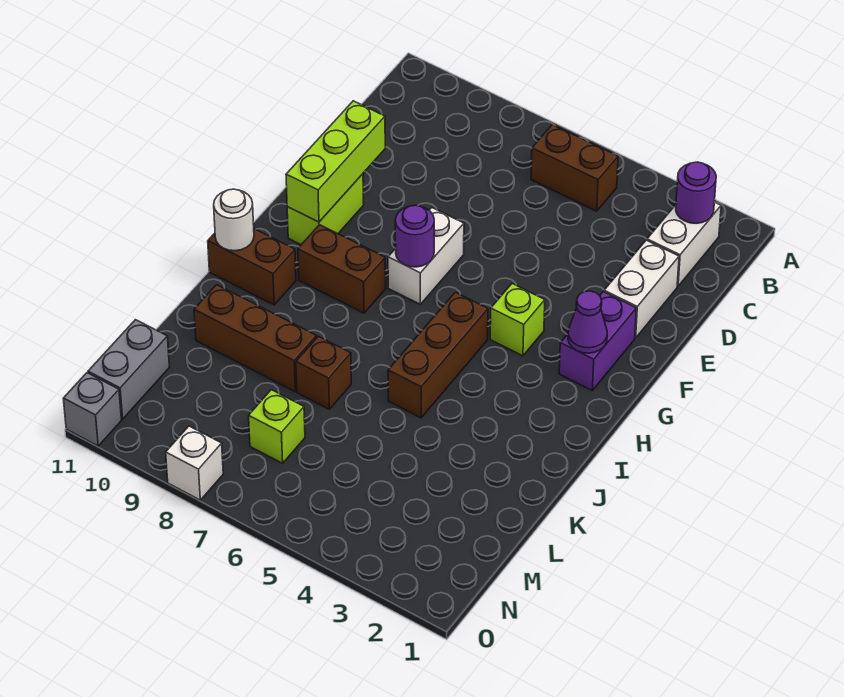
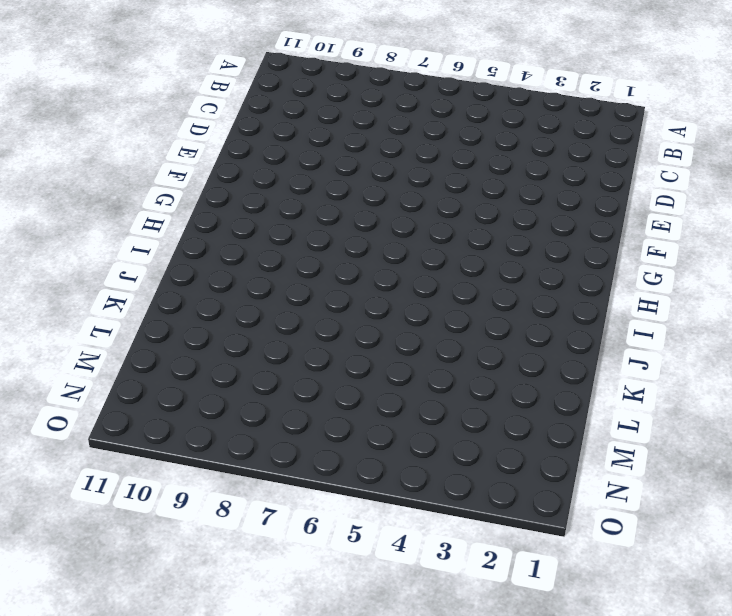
none -> white 1x2 brick [647,202,721,286]
none -> brown 1x2 brick [531,125,618,211]
none -> white 1x2 brick [604,240,679,338]

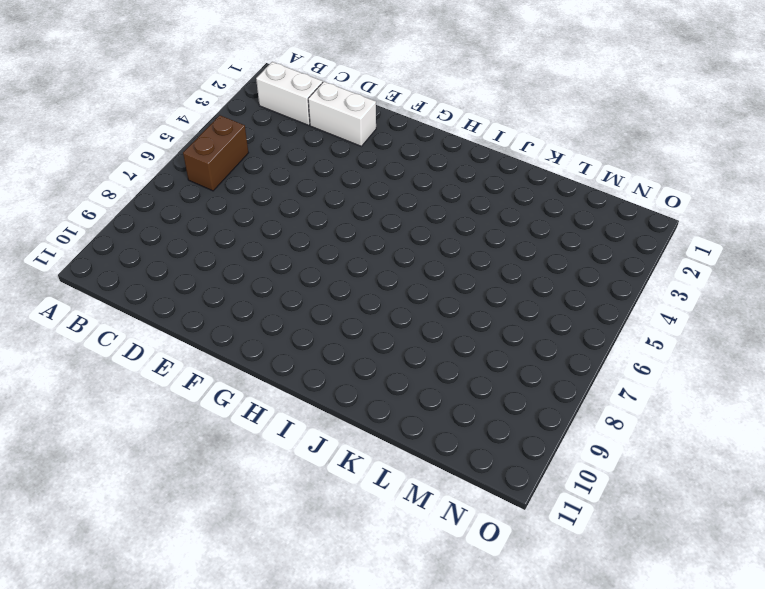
none -> purple 1x2 brick [559,292,636,390]
none -> white 1x2 brick [388,208,464,304]
none -> lime 1x2 brick [287,174,364,245]

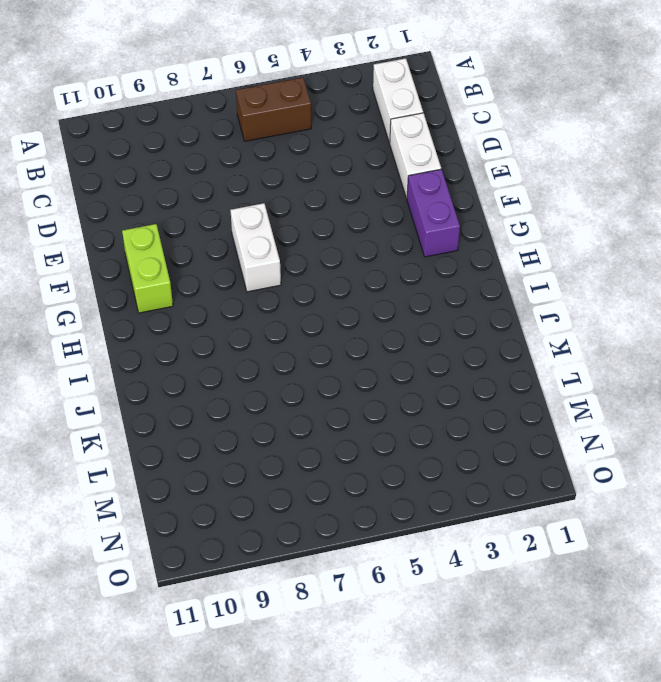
none -> lime 1x1 brick [490,284,545,356]
none -> brown 1x3 brick [388,292,488,418]
none -> brown 1x2 brick [298,225,386,313]

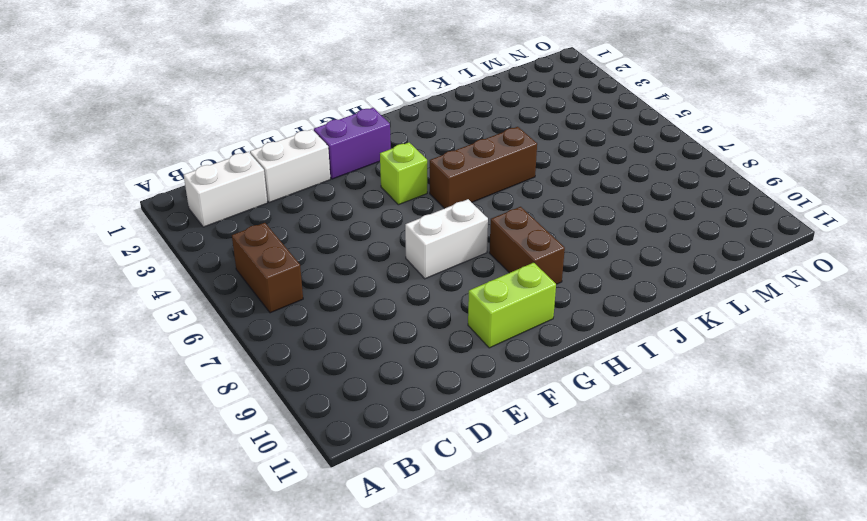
none -> brown 1x2 brick [208,229,296,305]
none -> brown 1x1 brick [296,336,351,409]
none -> brown 1x3 brick [194,285,317,392]

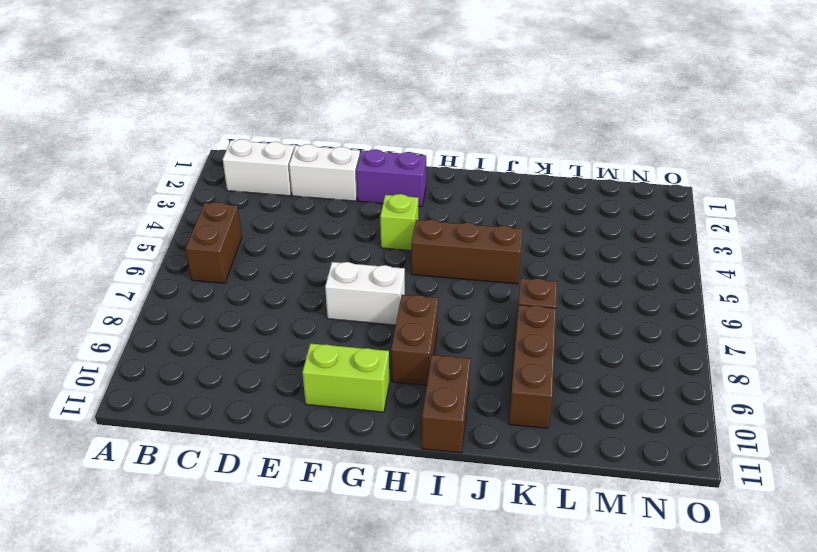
none -> lime 1x1 brick [249,390,305,463]
none -> grey 1x2 brick [88,320,169,419]
none -> white 1x1 brick [166,426,223,500]

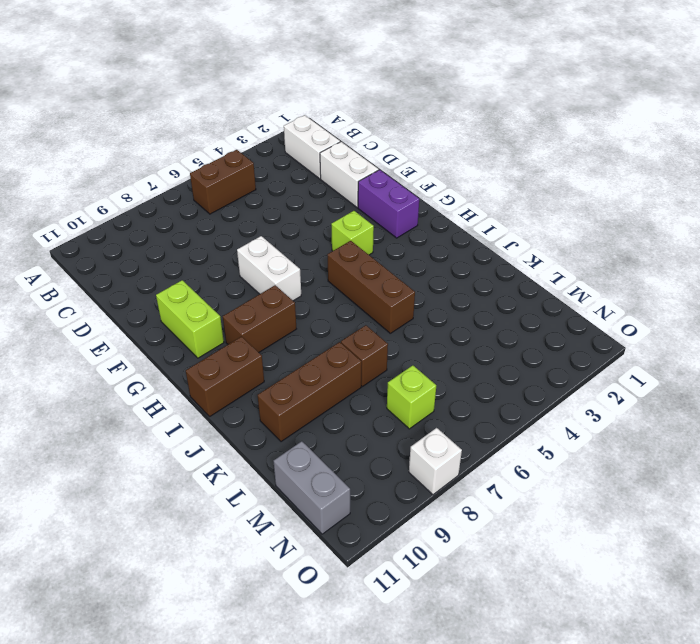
none -> grey 1x1 brick [63,373,121,446]
none -> purple 1x1 round brick [676,162,716,224]
none -> lime 1x3 brick [286,101,385,222]

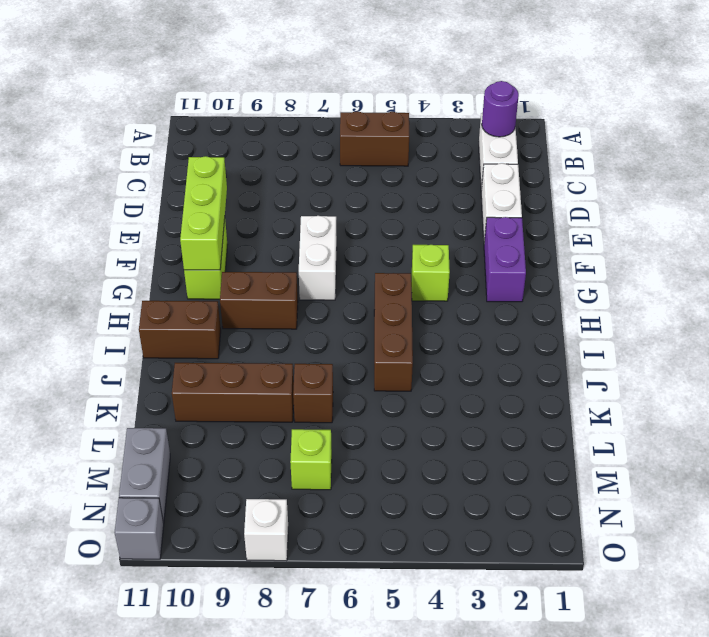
none -> purple 1x1 cone [568,291,607,353]
none -> purple 1x1 round brick [395,205,434,267]
none -> white 1x1 round brick [214,189,254,251]

